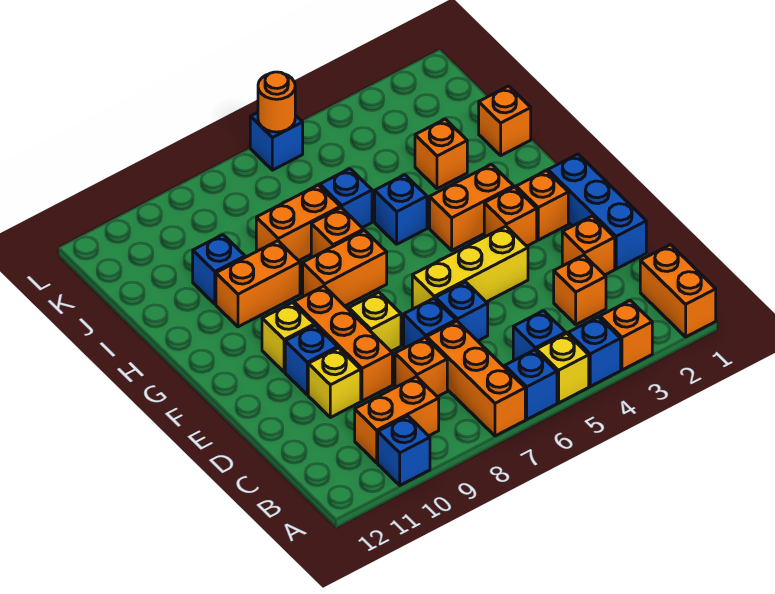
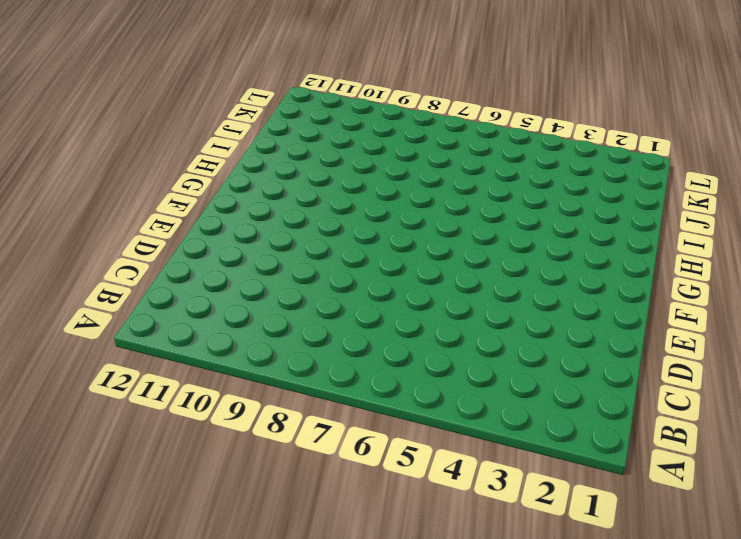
none -> orange 1x2 brick [640,245,716,337]
none -> orange 1x1 brick [600,300,652,370]
none -> blue 1x1 brick [568,317,621,386]
none -> yellow 1x1 brick [537,333,589,403]

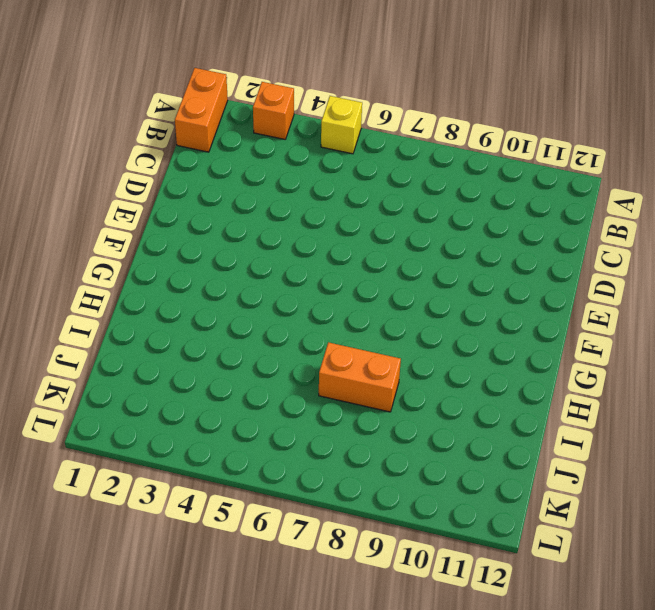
none -> blue 1x1 brick [568,317,621,386]
none -> blue 1x1 brick [505,350,557,419]
none -> orange 1x3 brick [427,321,525,436]
none -> blue 1x1 brick [378,416,430,485]

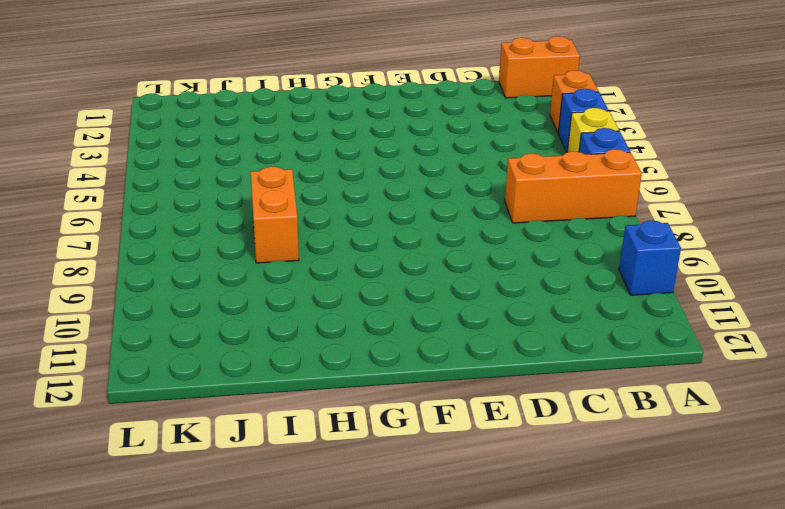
none -> blue 1x1 brick [513,311,566,360]
none -> orange 1x2 brick [355,377,439,463]
none -> orange 1x1 brick [554,255,606,325]
none -> orange 1x1 brick [395,338,447,397]

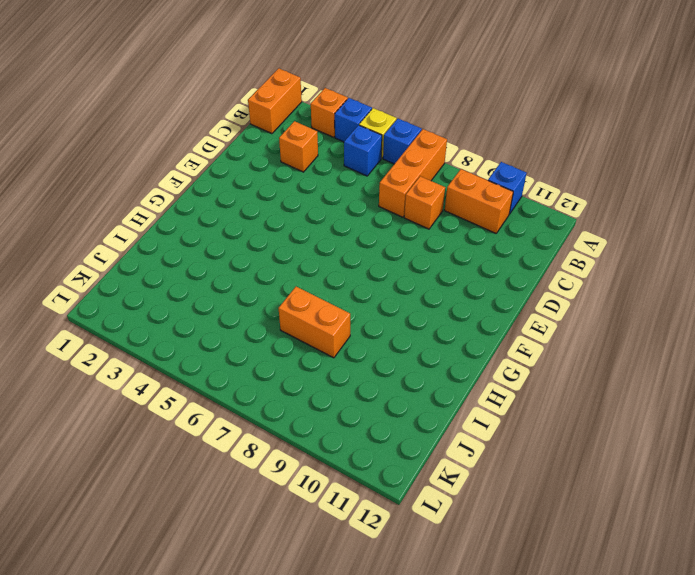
none -> blue 1x3 brick [548,154,646,269]
none -> orange 1x1 brick [562,216,615,275]
none -> blue 1x1 brick [435,282,488,341]
none -> blue 1x1 brick [404,298,456,348]

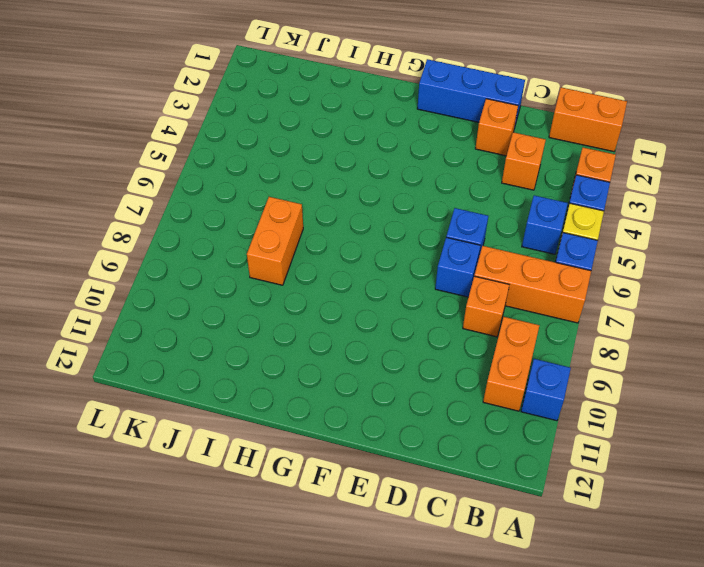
none -> orange 1x3 brick [294,286,392,401]
none -> yellow 1x1 brick [308,348,361,417]
none -> yellow 1x3 brick [412,226,528,309]
none -> yellow 1x1 brick [349,292,401,351]

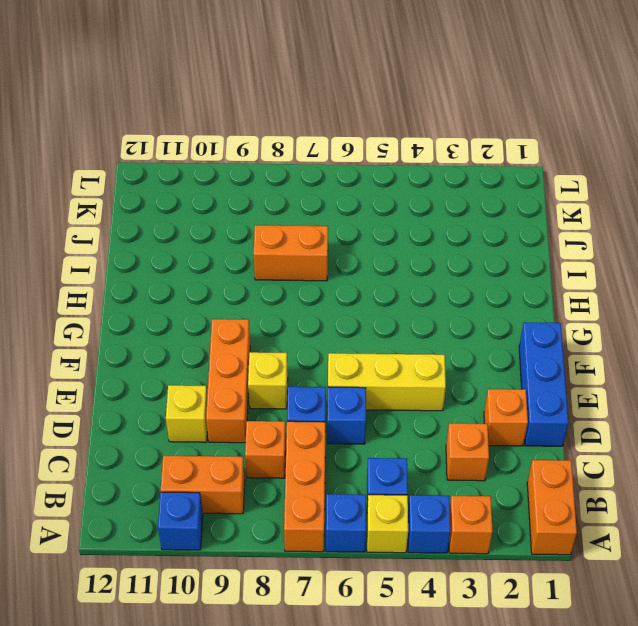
none -> blue 1x1 brick [285,325,338,395]
none -> orange 1x1 brick [516,171,568,240]
none -> orange 1x1 brick [484,187,537,246]
none -> yellow 1x1 brick [262,303,314,372]

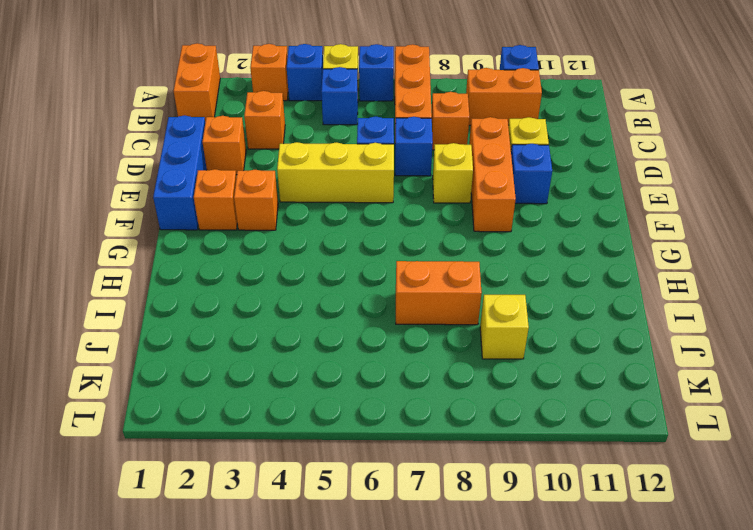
yellow 1x1 brick [480,295,529,359] -> yellow 1x1 brick moved to [262,303,314,372]
none -> orange 1x2 brick [430,164,514,250]
none -> orange 1x2 brick [303,230,387,306]
none -> blue 1x1 brick [375,175,427,244]
none -> orange 1x1 brick [311,208,363,257]

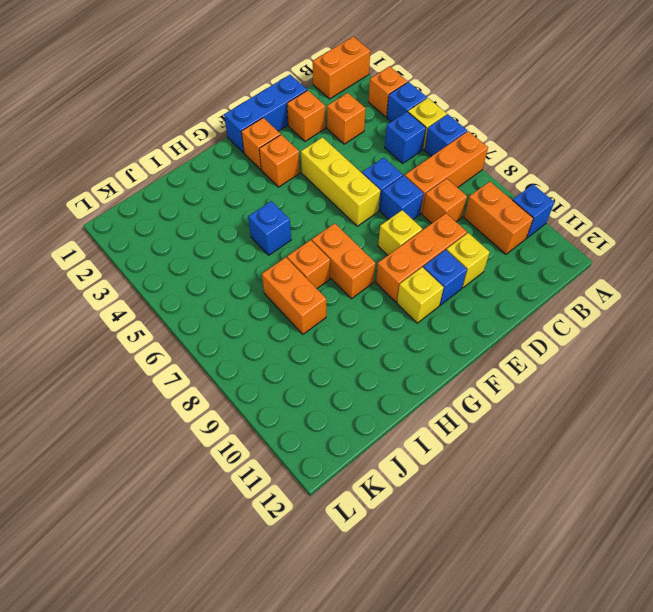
none -> orange 1x2 brick [430,164,514,250]
none -> orange 1x2 brick [216,241,300,327]
none -> orange 1x1 brick [479,86,531,155]
none -> orange 1x1 brick [415,119,467,189]

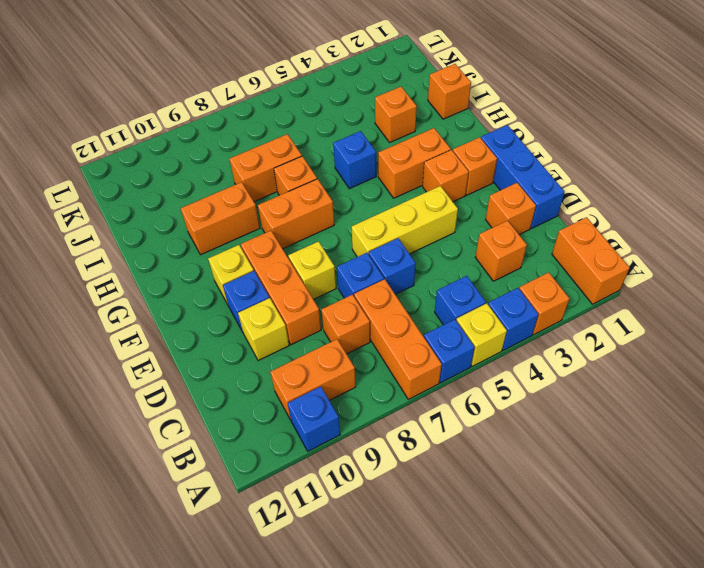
none -> blue 1x1 brick [320,169,372,228]
none -> blue 1x1 brick [193,235,245,304]
none -> blue 1x1 brick [250,112,303,170]
none -> orange 1x1 round brick [258,72,295,132]

